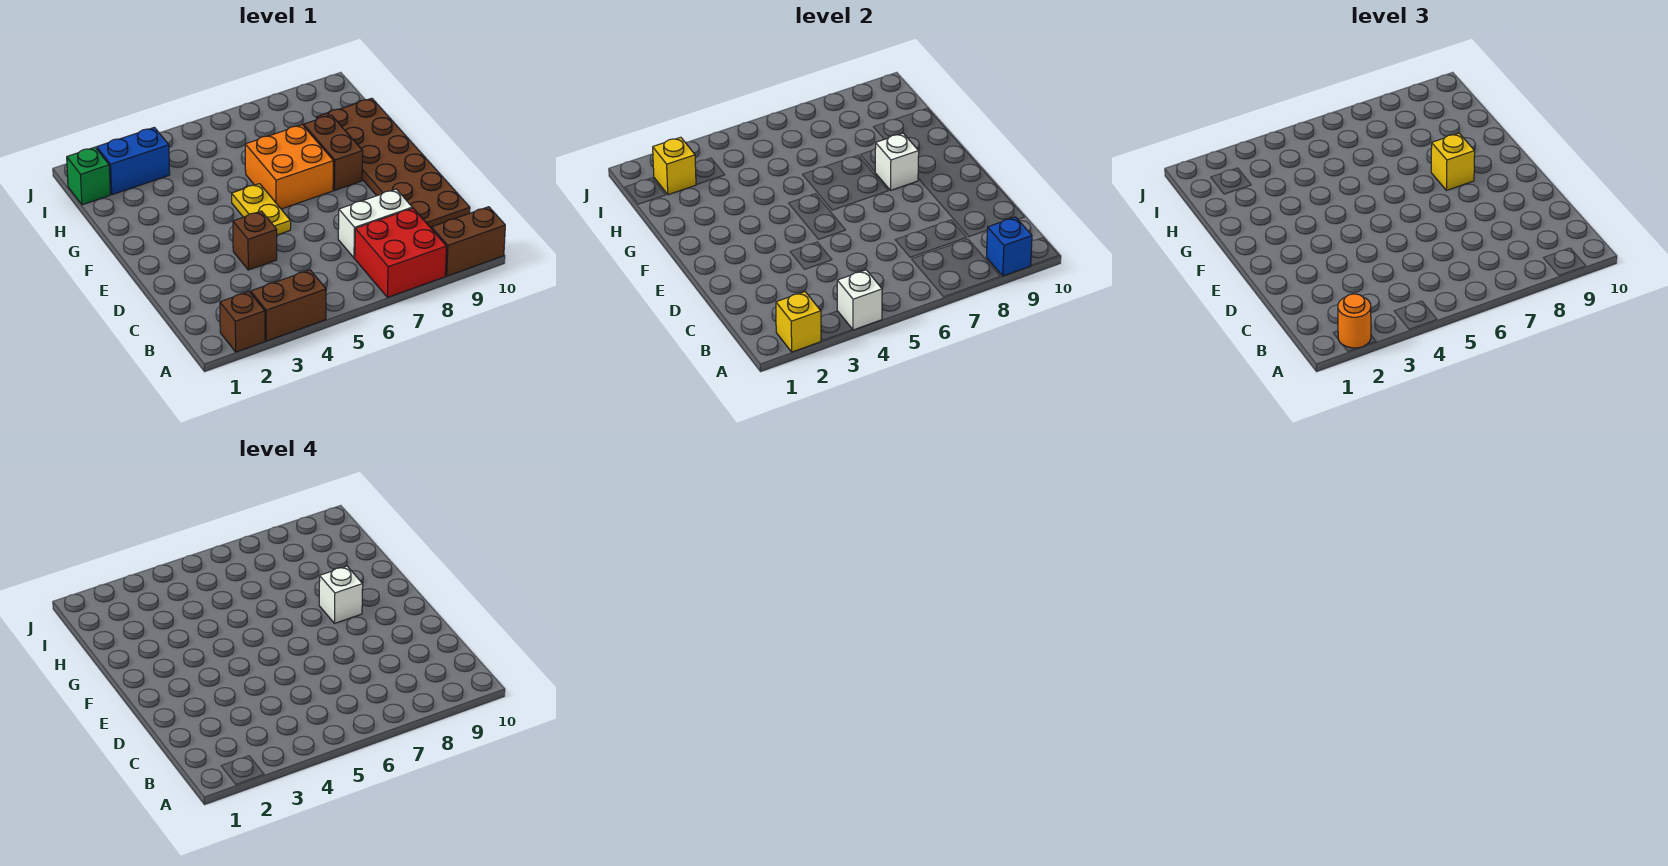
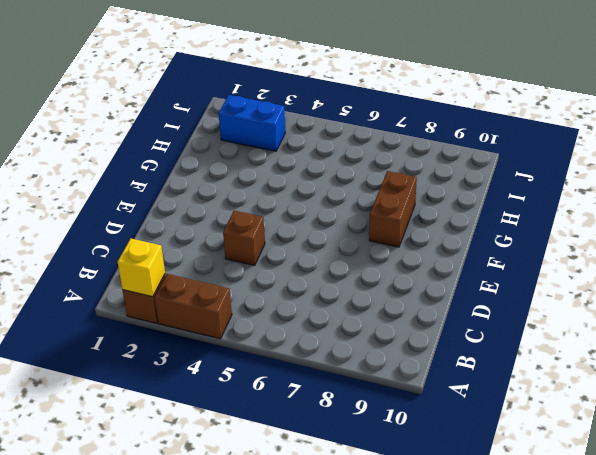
none -> red 2x2 brick [355,208,446,297]
none -> brown 1x2 brick [431,207,505,276]
none -> white 1x2 brick [338,189,412,258]

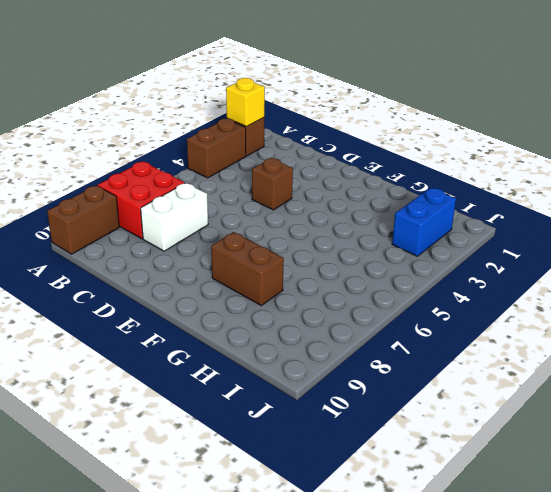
none -> brown 2x6 plate [317,98,470,228]
none -> yellow 1x2 plate [232,184,291,235]
none -> orange 2x2 brick [245,125,333,209]

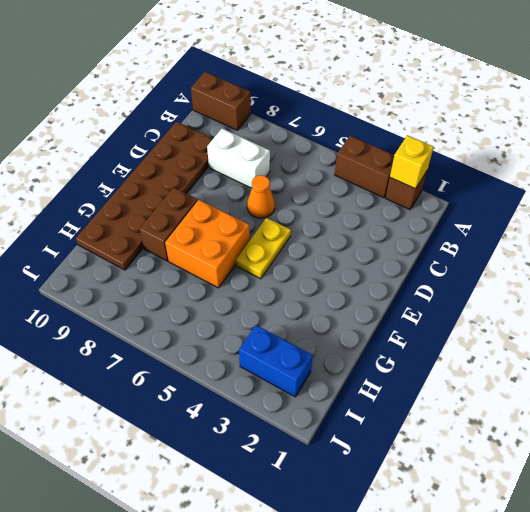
orange 1x1 cone [247,175,275,218] -> none
none -> red 2x2 brick [355,208,446,297]
none -> brown 1x1 brick [233,211,277,270]
none -> green 1x1 brick [67,147,110,205]

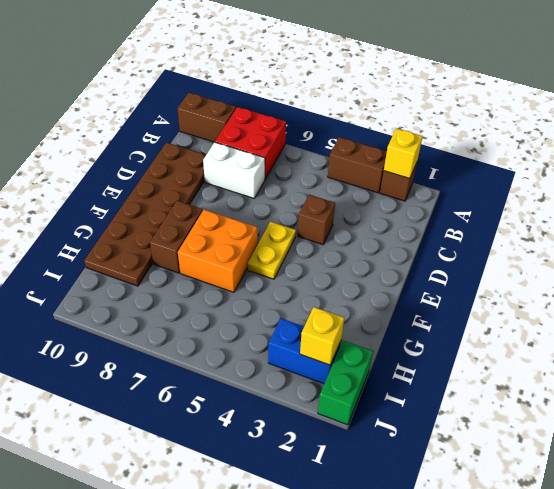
green 1x2 brick [318,340,373,425] -> green 1x1 brick [67,147,110,205]
none -> white 1x1 brick [837,270,882,330]
none -> blue 1x1 brick [986,217,1032,276]
none -> white 1x1 brick [875,133,919,190]

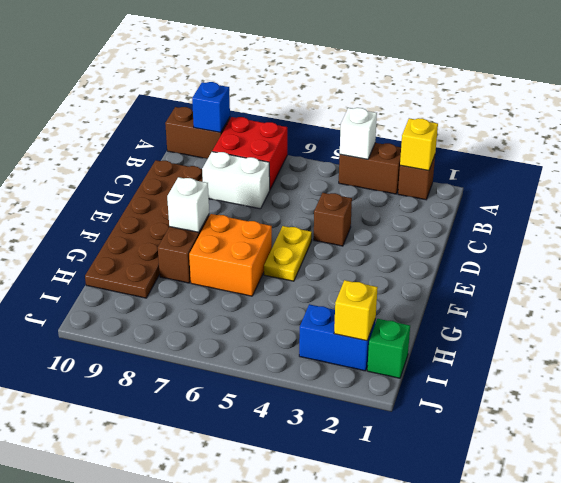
none -> orange 1x1 round brick [1338,294,1371,348]
none -> yellow 1x1 brick [1431,133,1475,190]
none -> white 1x1 brick [319,566,363,623]

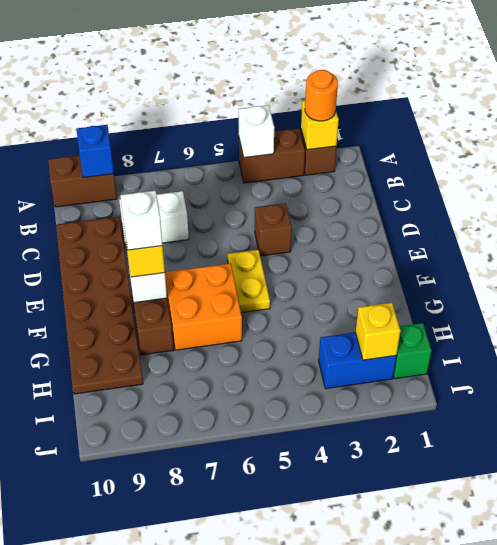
none -> red 2x2 brick [355,208,446,297]

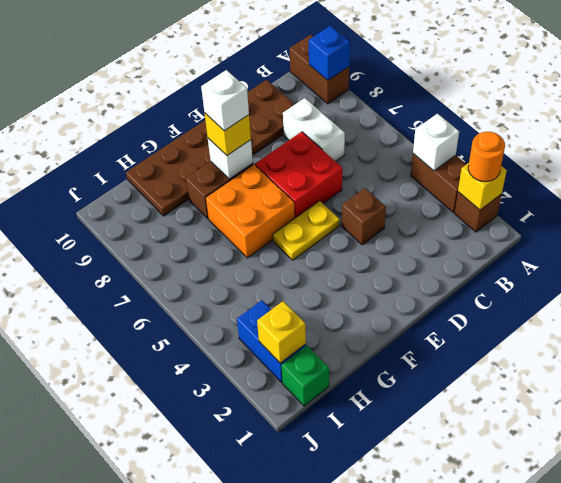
red 2x2 brick [255,132,342,218] -> red 2x2 brick moved to [355,208,446,297]

